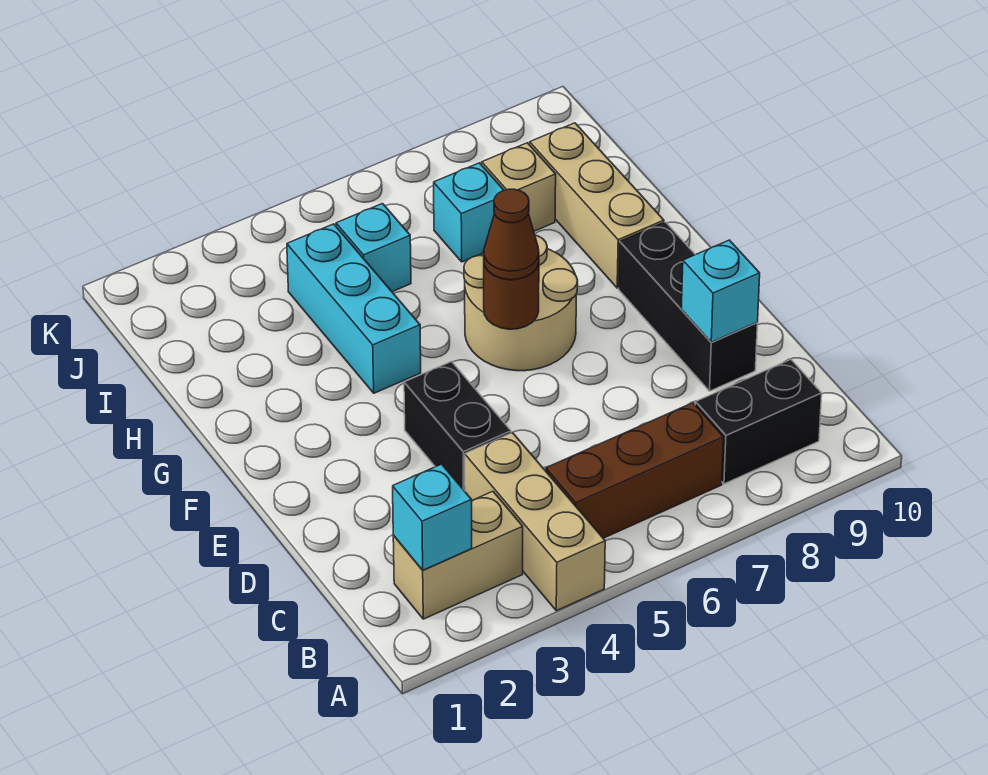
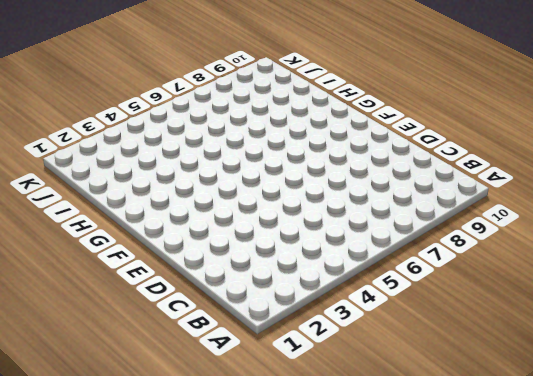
none -> tan 1x3 brick [465,433,605,611]
none -> tan 1x2 brick [393,491,523,619]
none -> brown 1x3 brick [546,403,723,538]

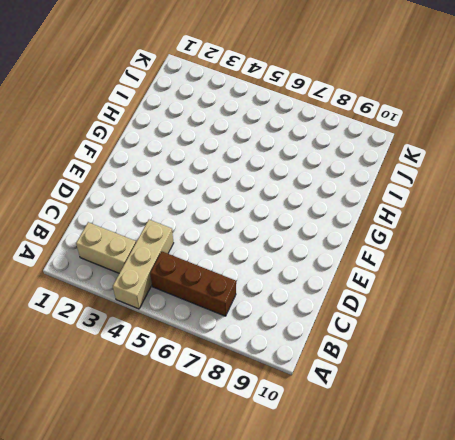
none -> black 1x2 brick [695,359,822,484]
none -> black 1x2 brick [404,362,511,491]
none -> black 1x3 brick [619,222,758,391]

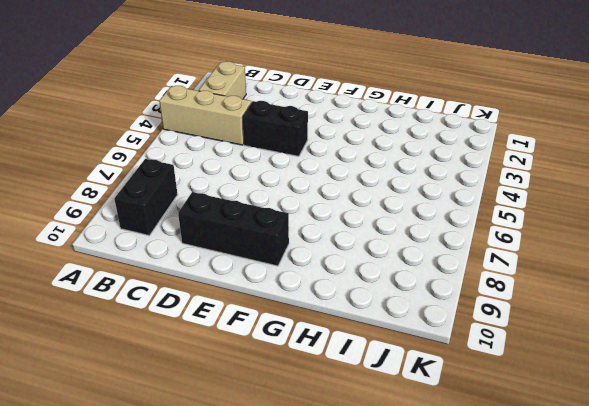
none -> brown 1x3 brick [546,403,723,538]
none -> tan 2x2 round brick [464,235,578,371]
none -> cyan 1x3 brick [287,224,421,393]

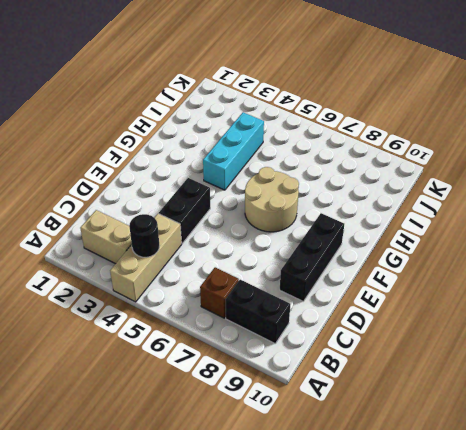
black 1x1 round brick [129,214,159,257] -> none
brown 1x1 brick [200,267,239,318] -> brown 1x3 brick [546,403,723,538]
none -> tan 1x3 brick [530,123,664,288]
none -> cyan 1x1 brick [336,204,411,292]
none -> cyan 1x1 brick [434,163,504,262]

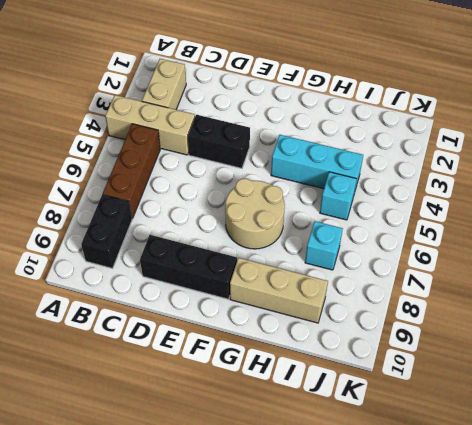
none -> tan 1x1 brick [482,143,556,231]
none -> cyan 1x1 brick [393,464,472,570]
none -> cyan 1x1 brick [681,240,760,342]

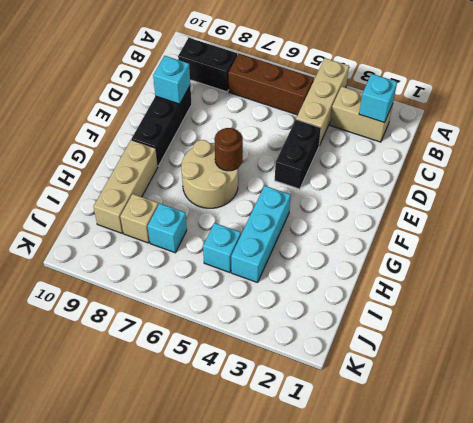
none -> brown 1x1 cone [484,189,539,280]

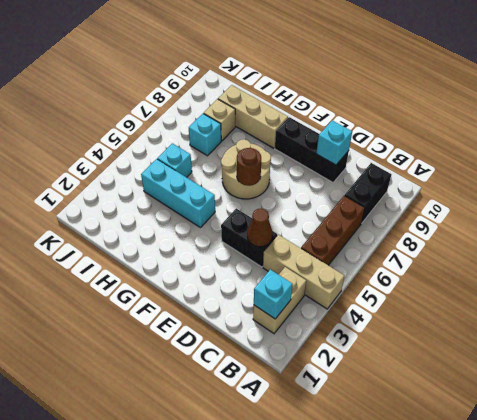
brown 1x1 cone [247,208,273,247] -> brown 1x1 cone moved to [484,189,539,280]

